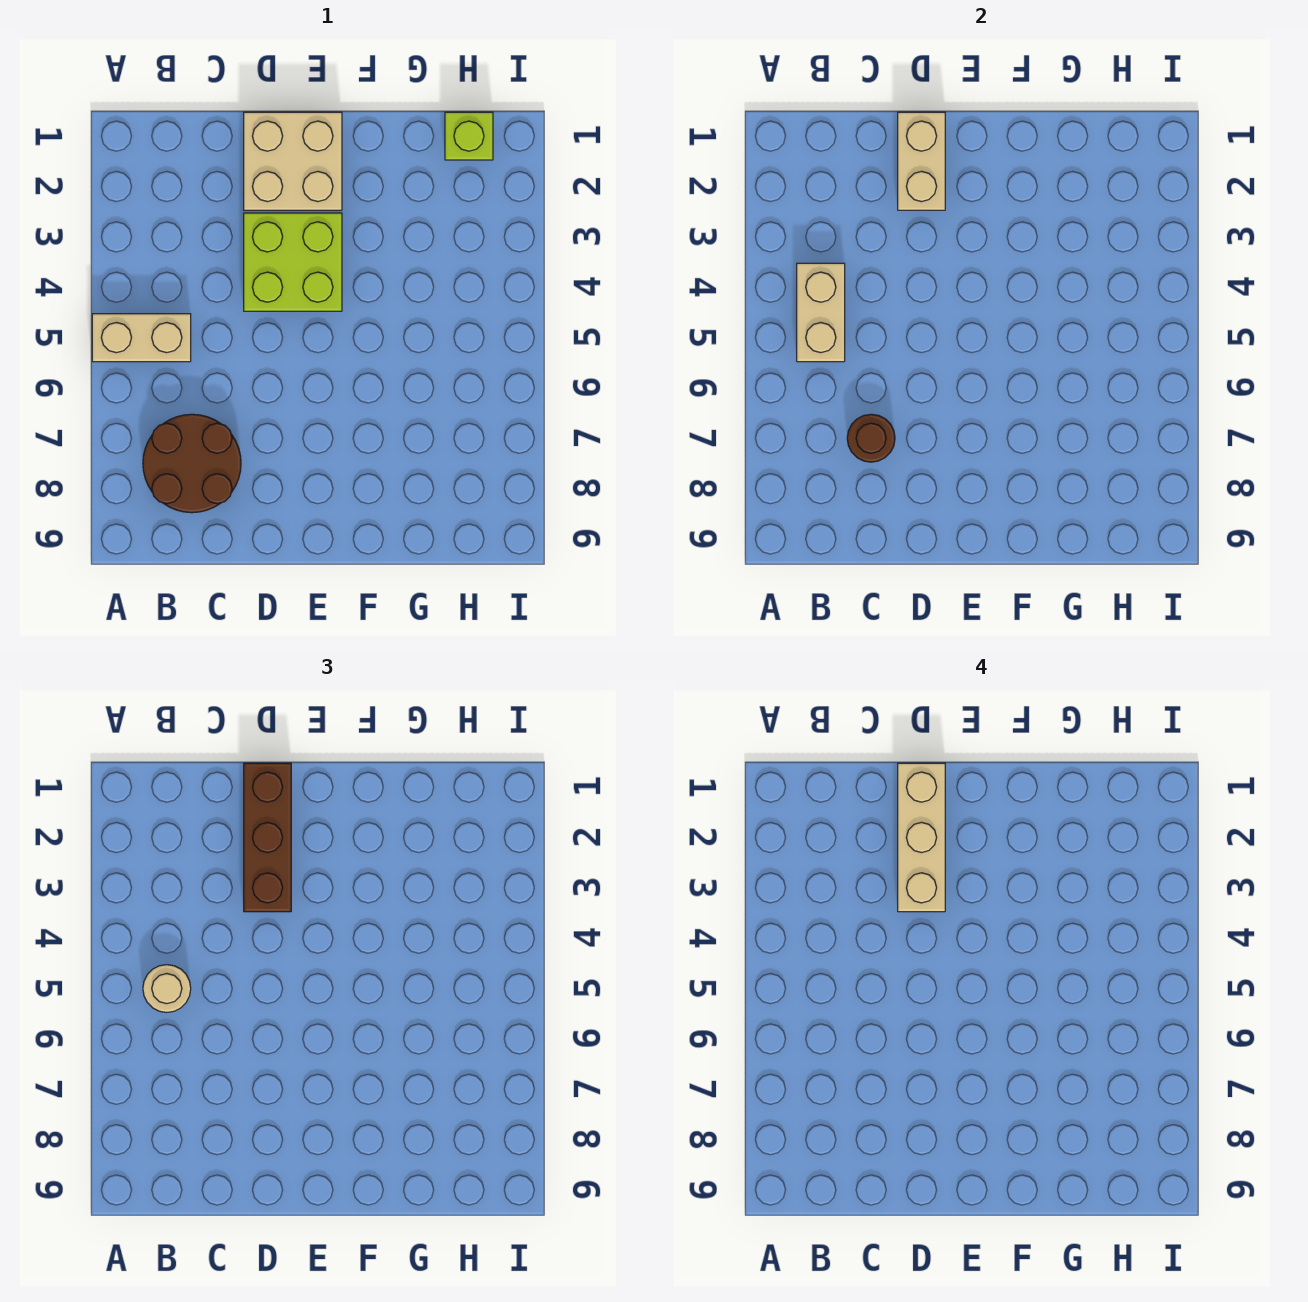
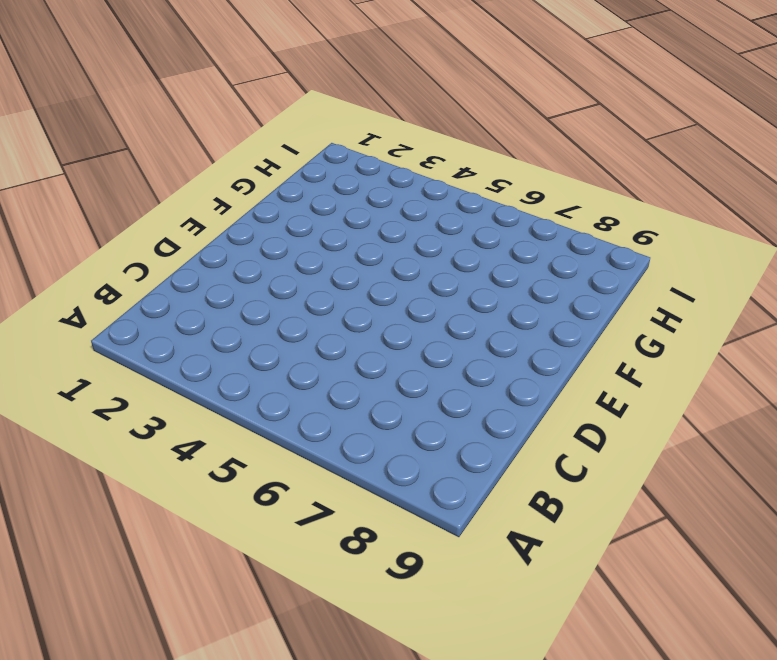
none -> tan 1x2 brick [92,314,191,362]
none -> brown 2x2 round brick [143,414,241,513]

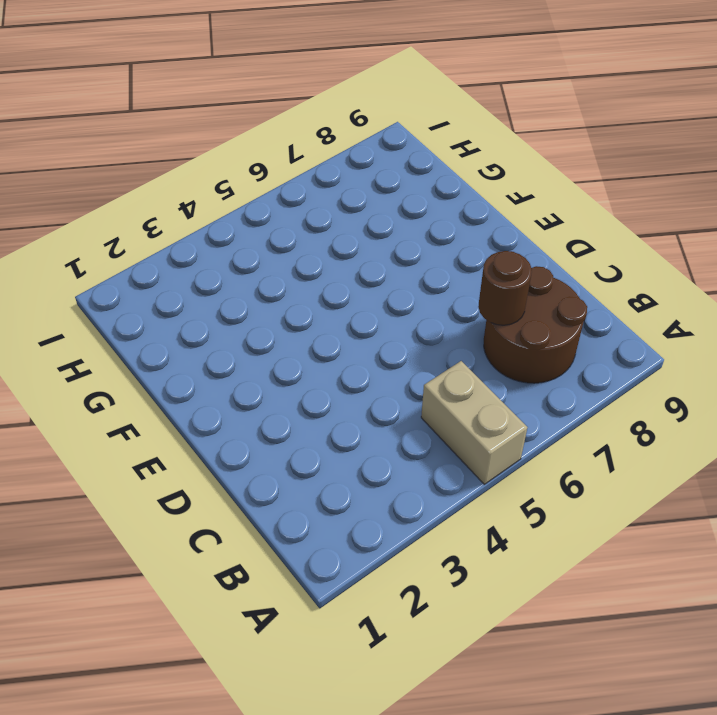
none -> tan 2x2 brick [244,112,342,210]
none -> lime 2x2 brick [244,213,342,311]

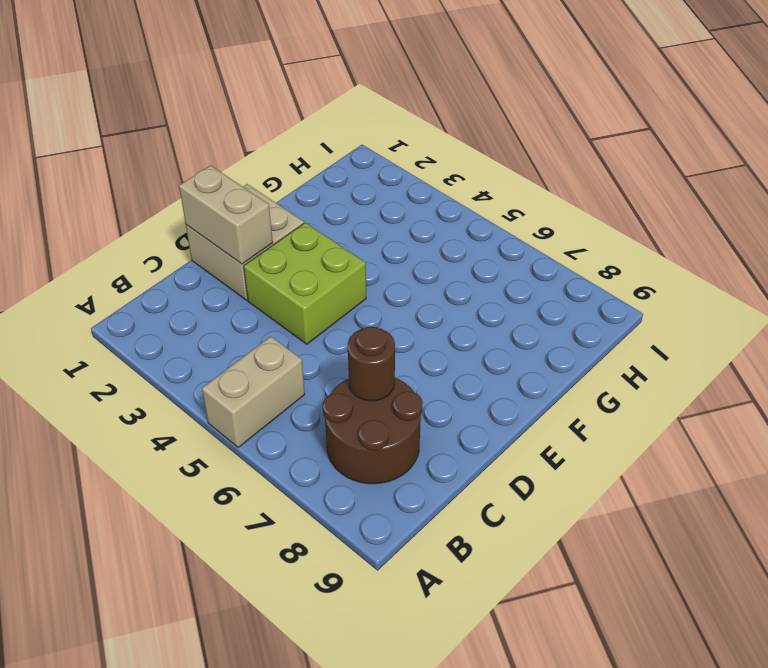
none -> lime 1x1 brick [445,112,493,160]
none -> tan 1x2 brick [797,263,845,362]

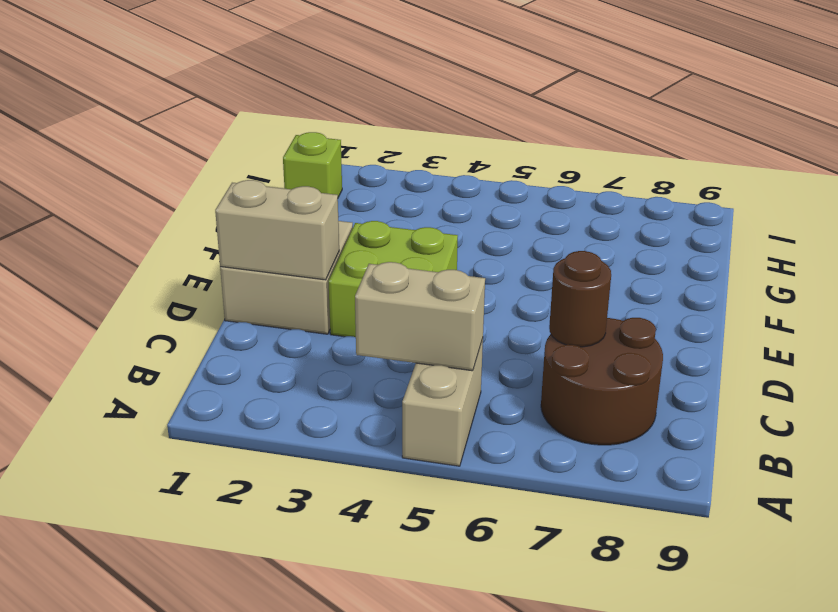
none -> tan 1x1 round brick [143,965,191,1012]
none -> brown 1x3 brick [244,763,291,912]

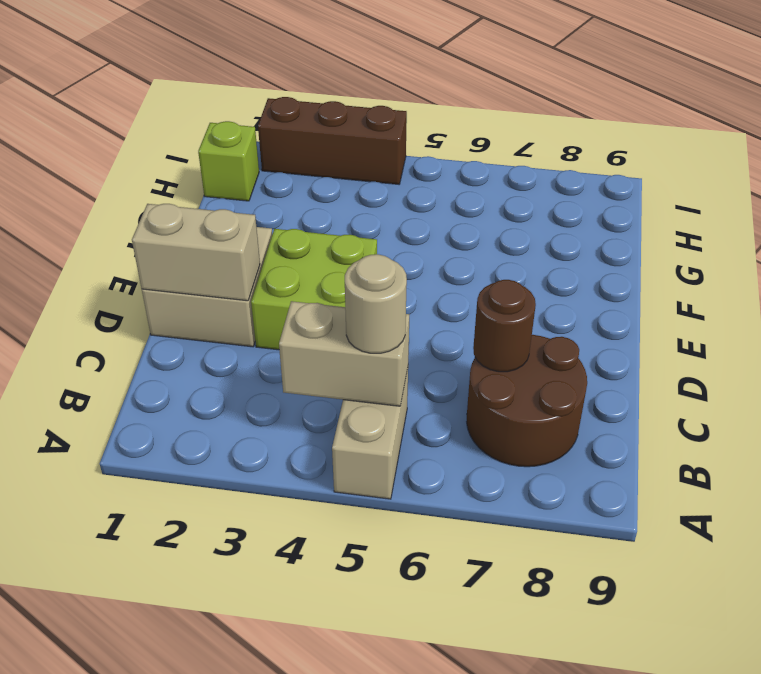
brown 1x3 brick [258,97,407,184] -> brown 1x3 brick moved to [244,763,291,912]
none -> tan 1x3 brick [898,763,945,912]

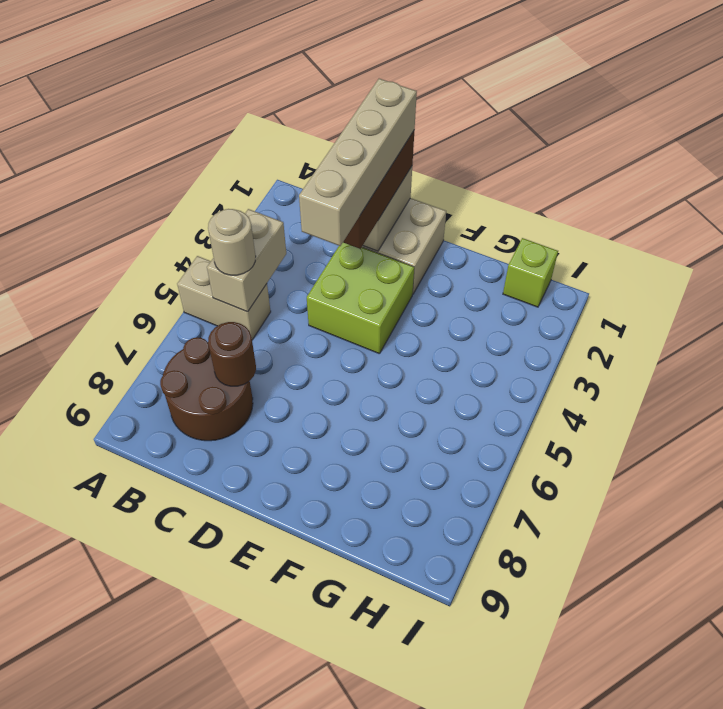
tan 1x4 brick [299,79,417,246] -> tan 1x3 brick [898,763,945,912]

